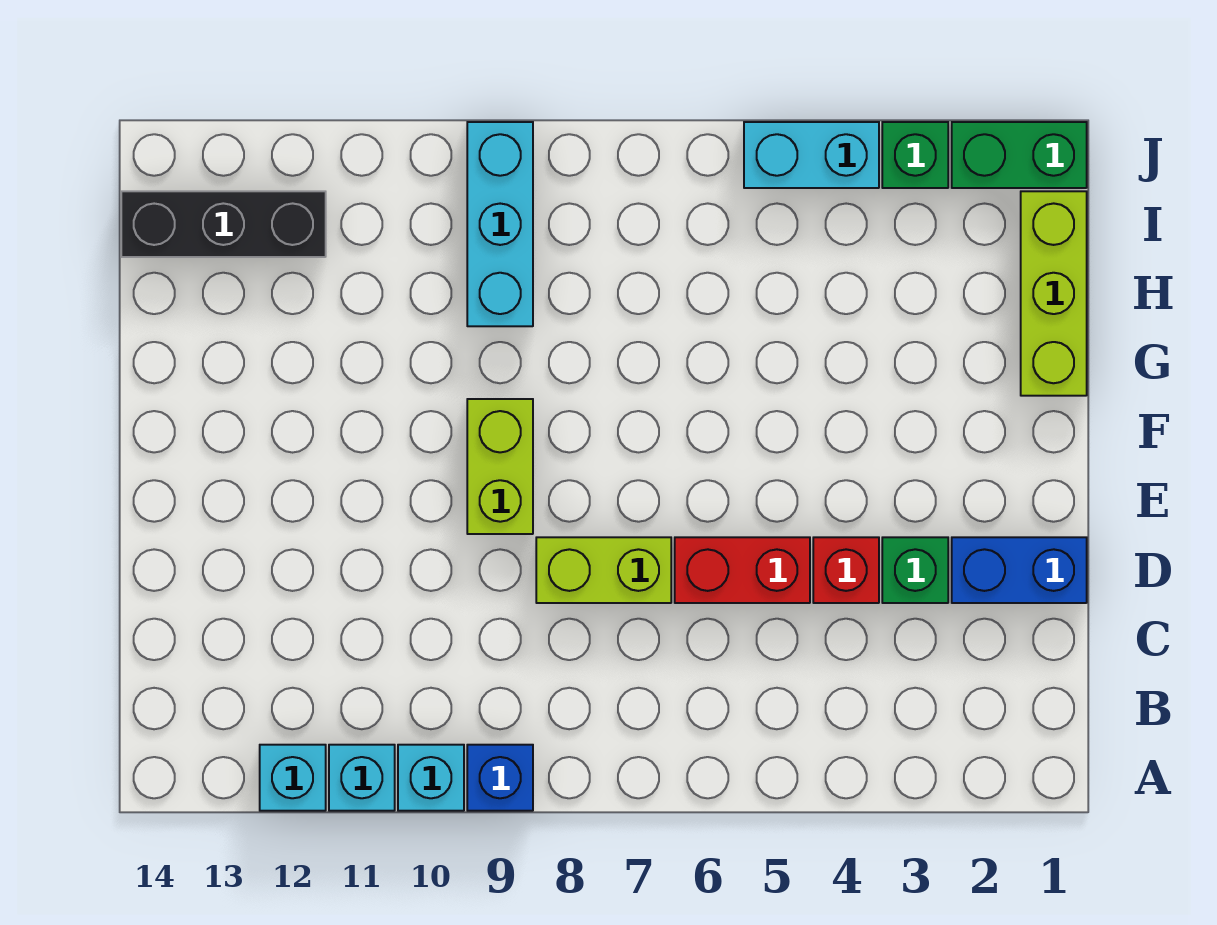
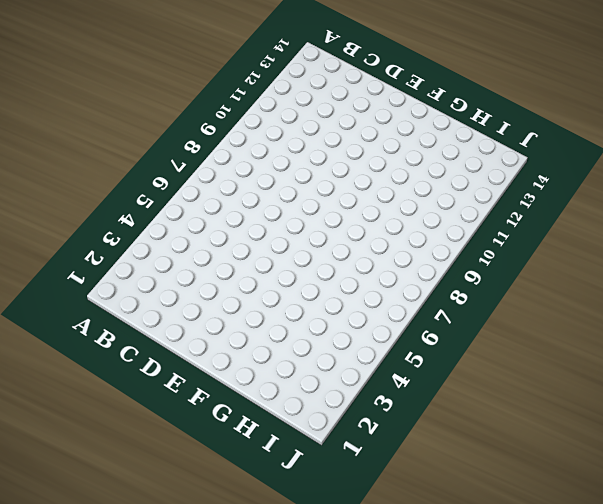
none -> blue 1x1 brick [467,745,533,811]
none -> cyan 1x1 brick [398,745,464,811]
none -> cyan 1x1 brick [329,745,395,811]

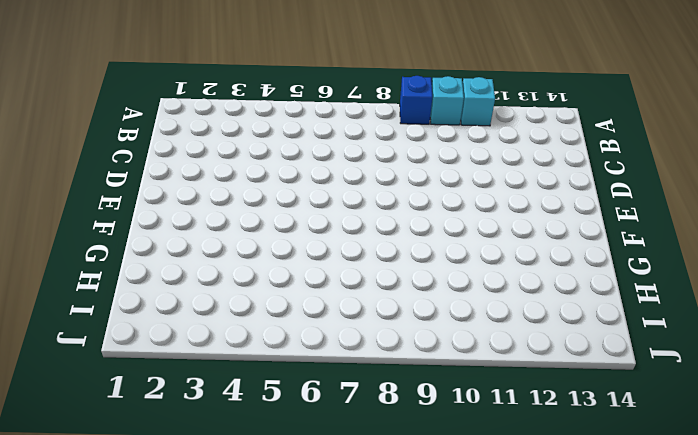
none -> cyan 1x1 brick [260,745,326,811]
none -> blue 1x2 brick [952,537,1087,603]
none -> green 1x1 brick [882,537,948,603]

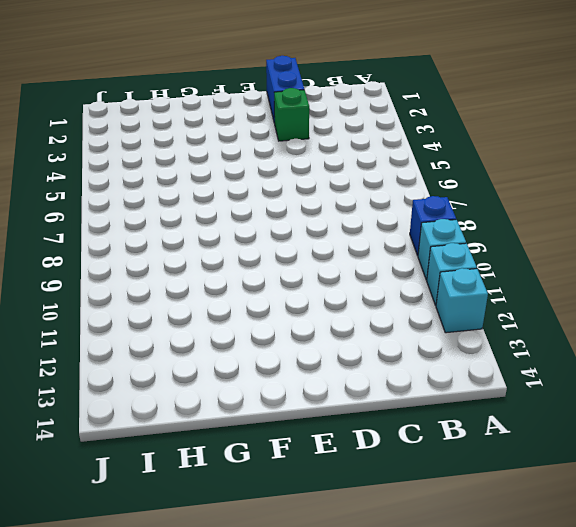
none -> red 1x1 brick [813,537,879,603]
none -> red 1x2 brick [675,537,810,603]
none -> lime 1x2 brick [536,537,671,603]

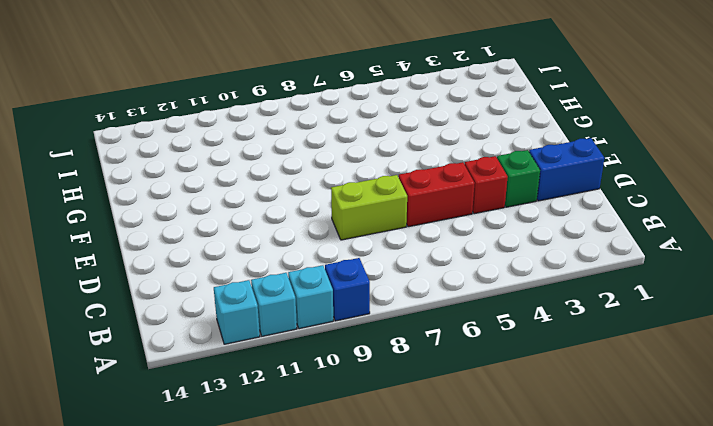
none -> lime 1x2 brick [467,399,533,534]
none -> lime 1x3 brick [1021,191,1087,396]
none -> cyan 1x3 brick [467,122,533,326]

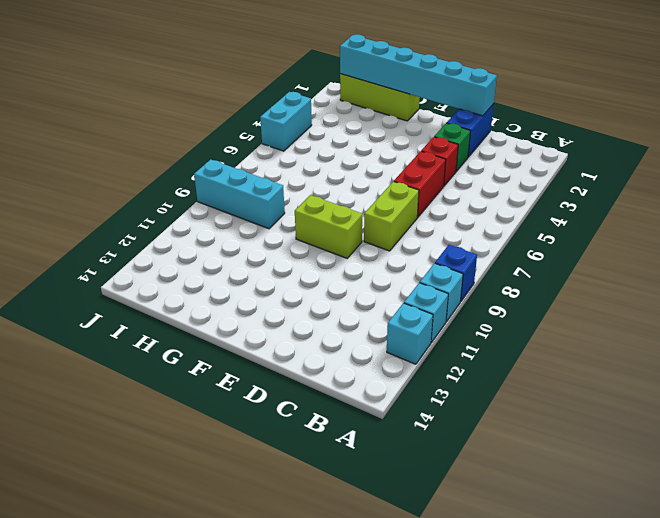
cyan 1x6 brick [340,34,497,116] -> none
none -> black 1x3 brick [121,191,326,257]
none -> green 1x2 brick [952,122,1087,188]
none -> green 1x1 brick [882,122,948,188]

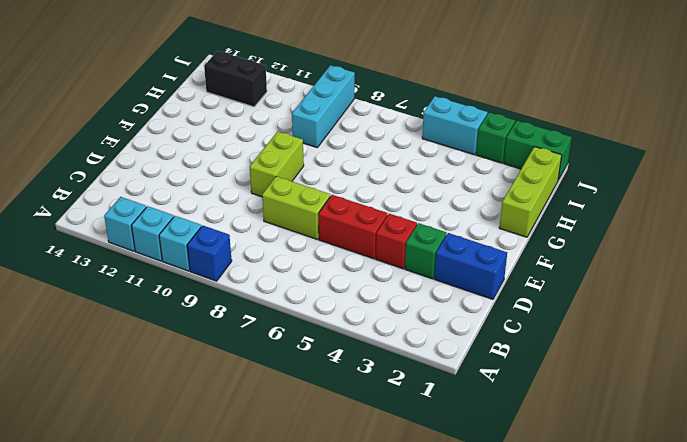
black 1x2 brick [204,51,267,107] -> black 1x3 brick [121,191,326,257]

